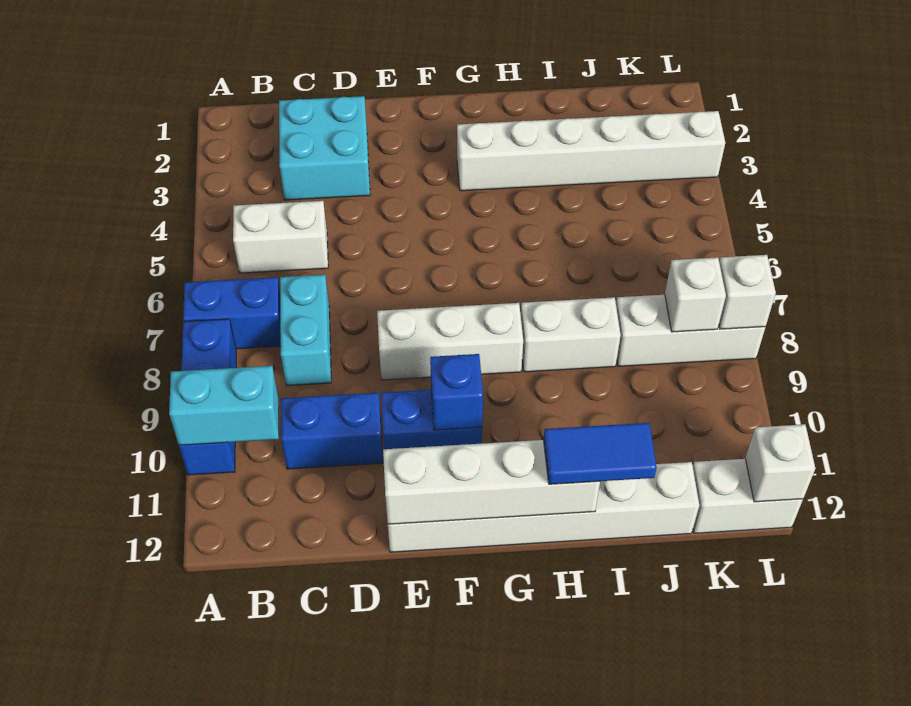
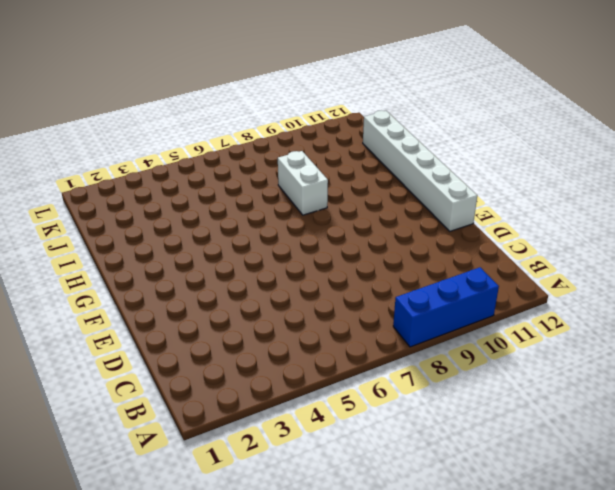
none -> blue 1x2 brick [183,277,281,349]
none -> white 1x2 brick [233,201,328,273]
none -> cyan 2x2 brick [279,96,370,200]

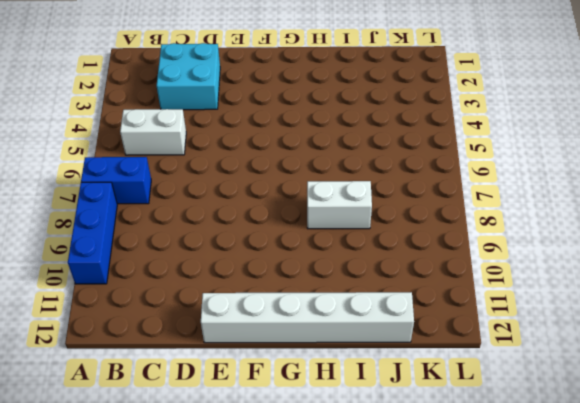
none -> cyan 1x2 brick [280,275,331,386]
none -> blue 1x2 brick [281,393,383,469]
none -> white 1x3 brick [377,303,523,380]

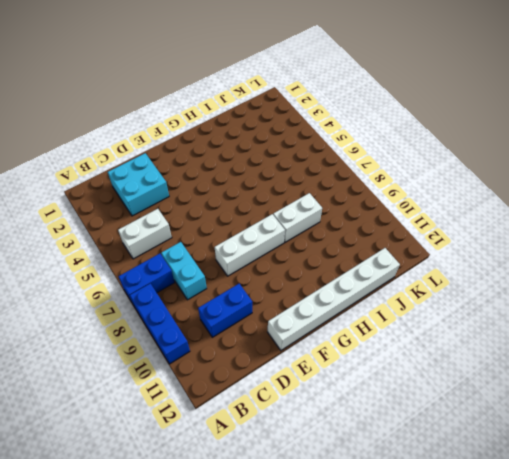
none -> blue 1x2 brick [381,390,482,449]
none -> white 1x6 brick [457,111,725,191]
none -> white 1x3 brick [616,295,765,366]

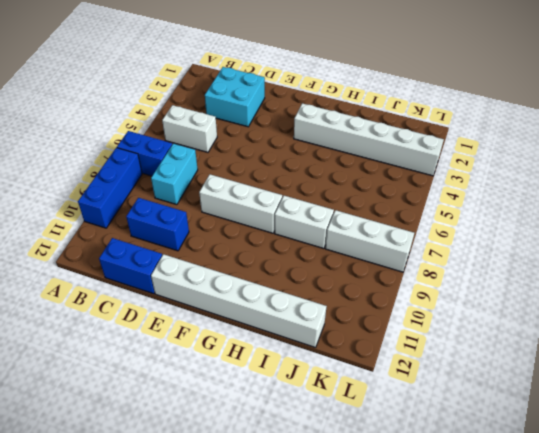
blue 1x2 brick [99,238,162,294] -> blue 1x2 brick moved to [381,390,482,449]
none -> white 1x2 brick [693,459,803,533]
none -> cyan 1x2 brick [169,366,279,445]
none -> white 1x4 brick [383,440,600,524]

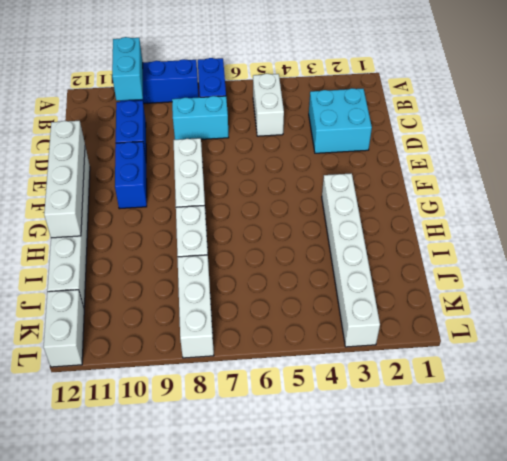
none -> blue 1x1 brick [430,354,483,430]
none -> white 1x1 brick [665,257,726,332]
none -> white 1x1 brick [719,255,776,329]

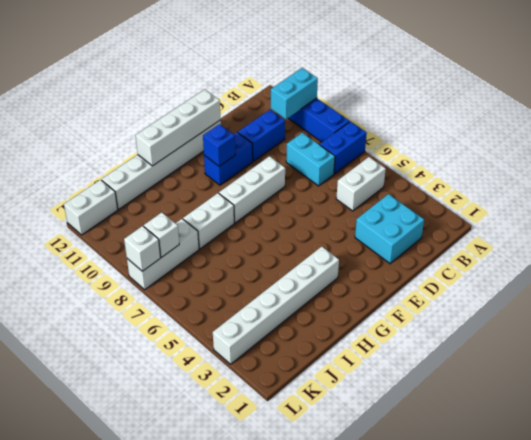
none -> white 1x1 brick [745,424,815,502]
none -> blue 1x2 tile [544,423,657,484]

